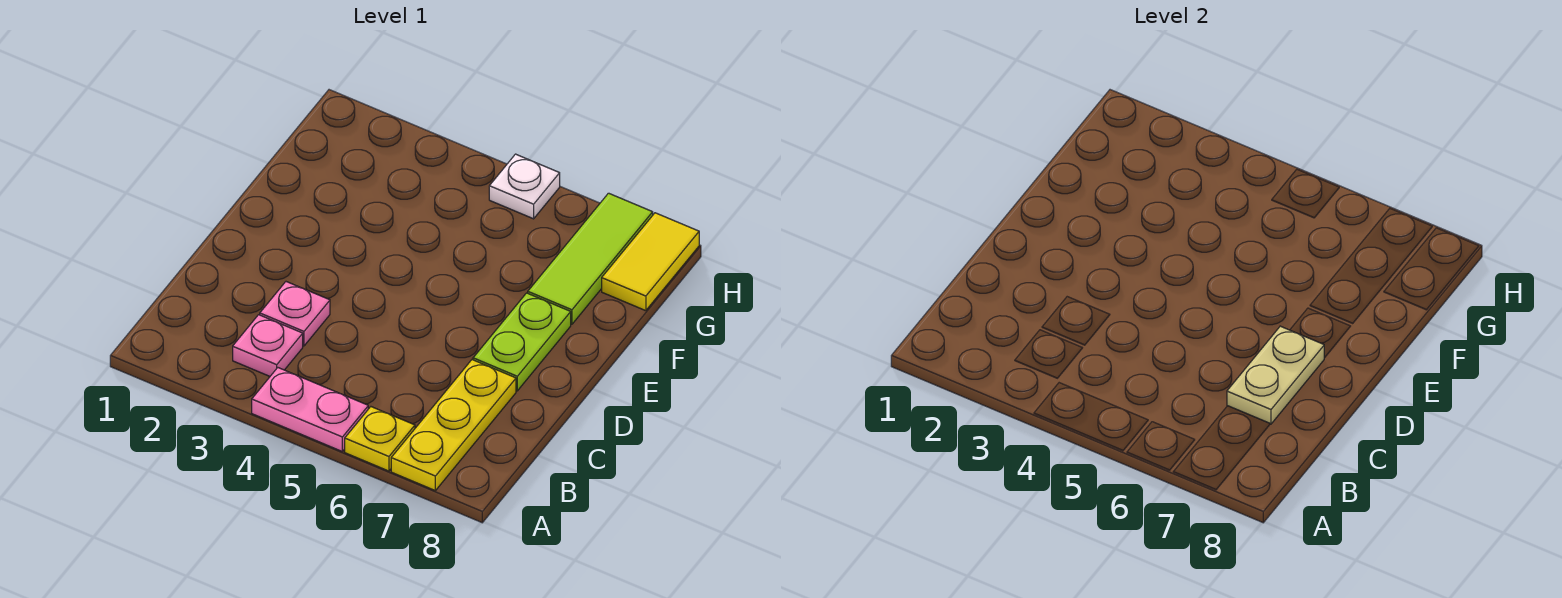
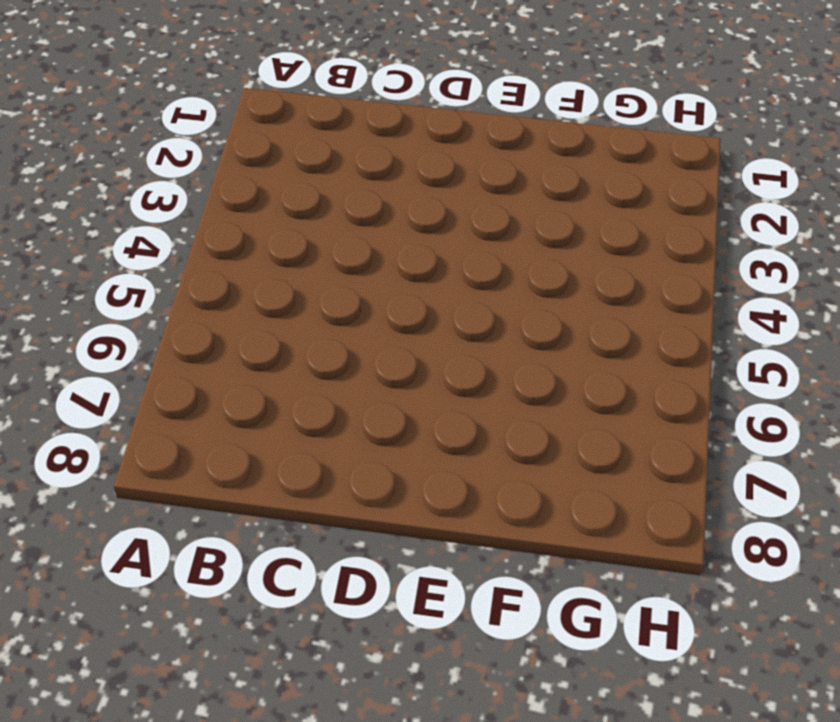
none -> pink 1x2 plate [252,368,368,451]
none -> yellow 1x1 plate [345,407,415,471]

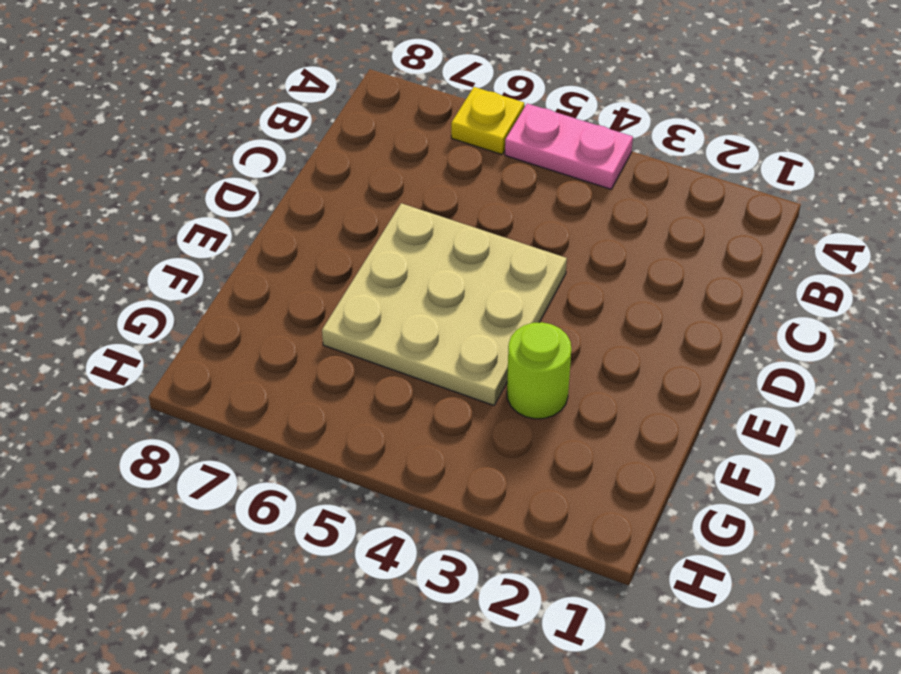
tan 3x3 plate [322,203,567,405] -> none
lime 1x1 round brick [507,322,571,419] -> none
none -> yellow 1x3 plate [391,360,516,490]
none -> pink 1x1 plate [233,315,303,376]

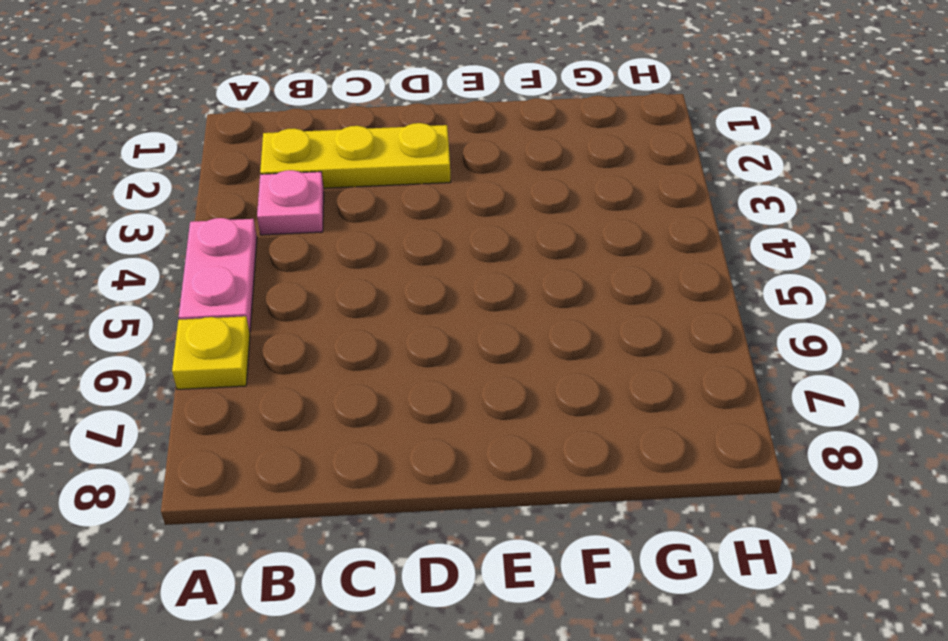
yellow 1x3 plate [260,123,451,188] -> yellow 1x3 plate moved to [391,360,516,490]
none -> pink 1x1 plate [260,282,330,346]
none -> lime 1x2 plate [473,293,571,391]

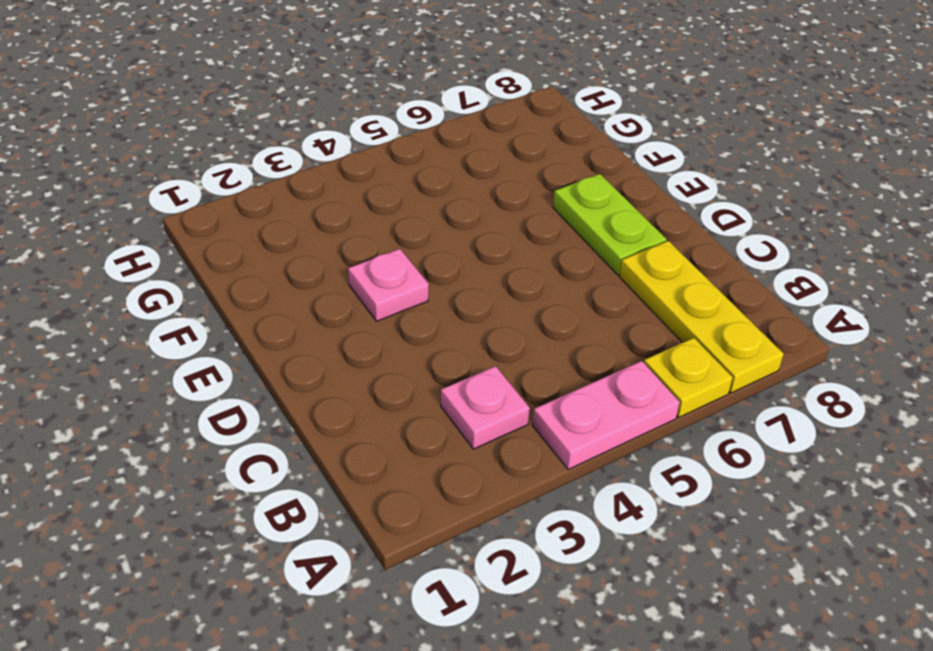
pink 1x1 plate [348,249,429,321] -> pink 1x1 plate moved to [260,282,330,346]
none -> lime 1x3 tile [528,193,653,324]
none -> yellow 1x2 tile [602,213,699,311]

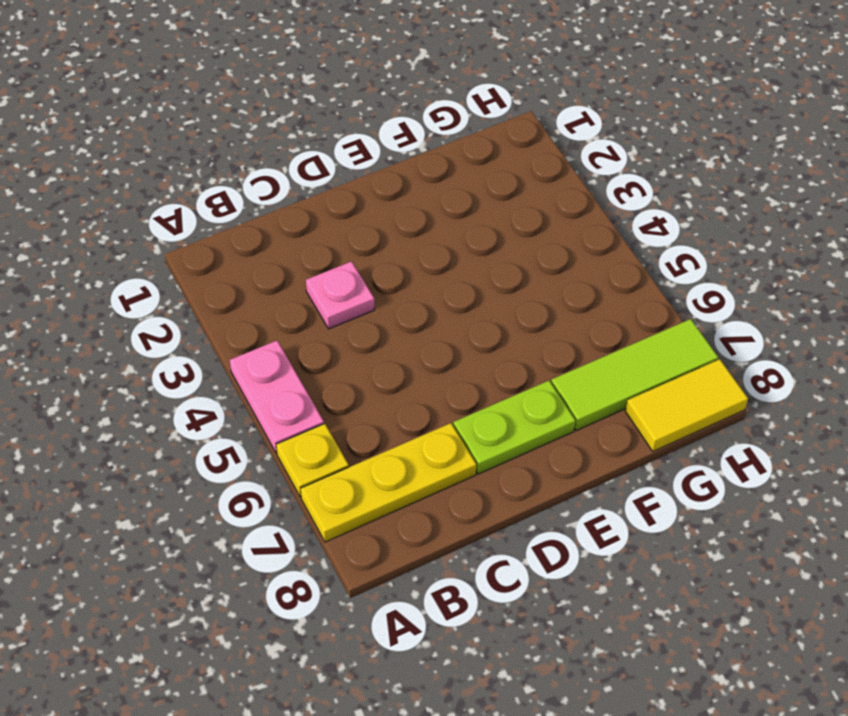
none -> pink 1x1 plate [233,315,303,376]
none -> white 1x1 plate [489,154,560,219]

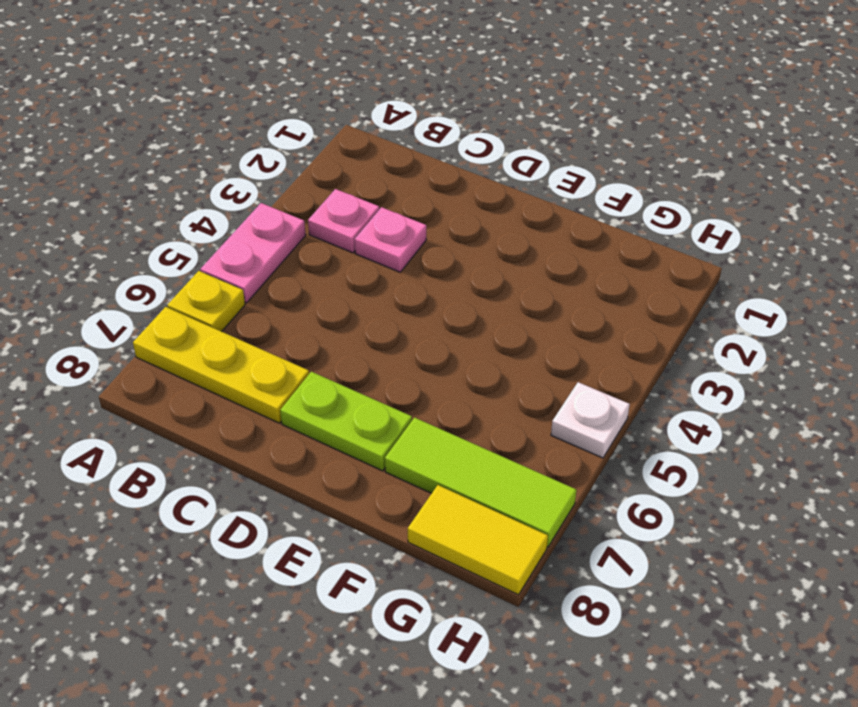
none -> tan 1x2 plate [1227,326,1324,424]

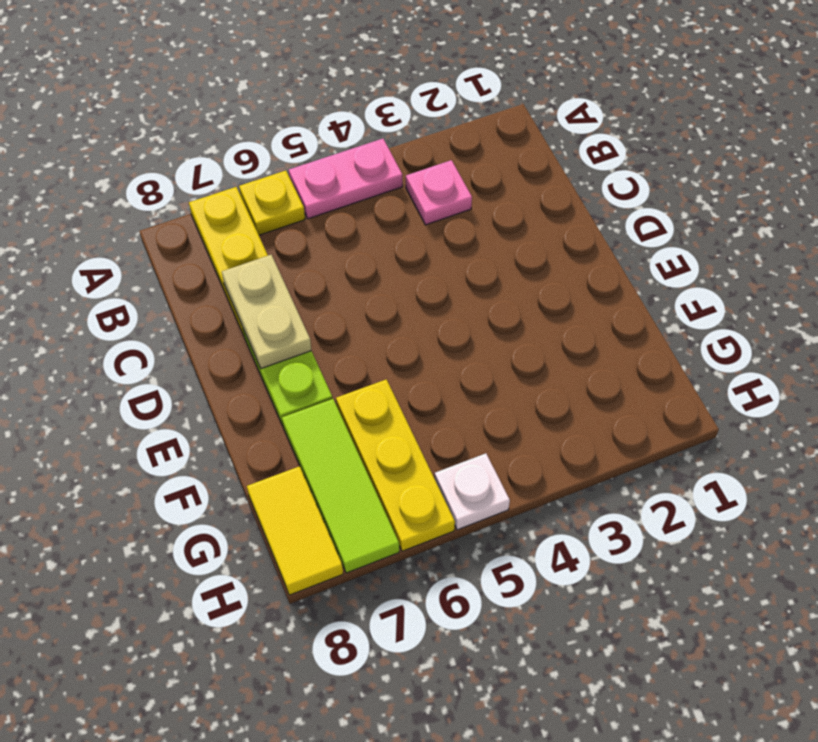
yellow 1x3 plate [336,379,455,551] -> none
none -> pink 1x1 plate [260,282,330,346]

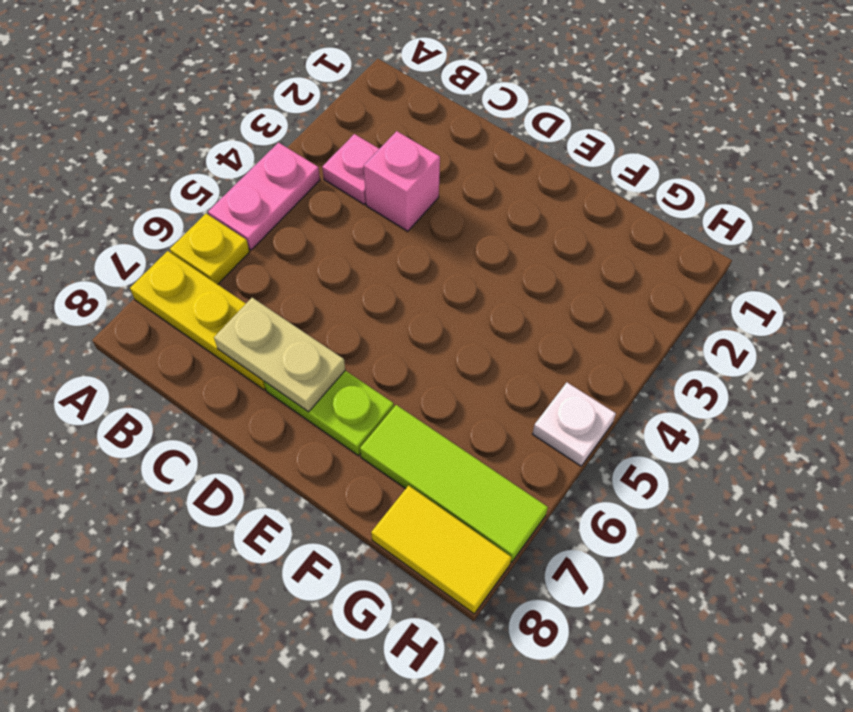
pink 1x1 brick [364,131,440,231] -> pink 1x1 plate [260,282,330,346]

